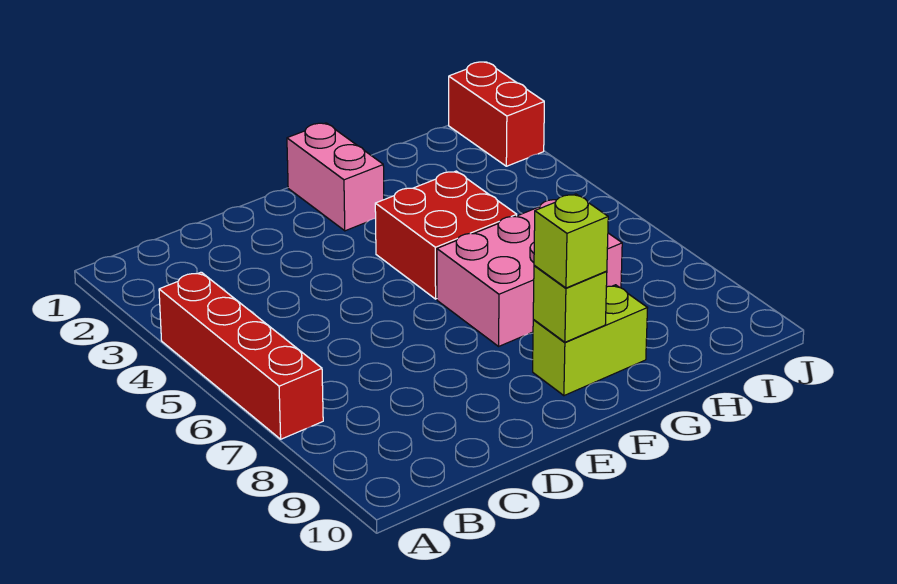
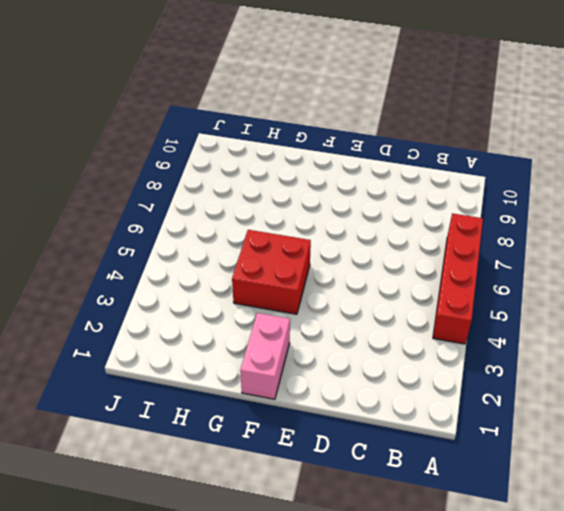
none -> pink 2x3 brick [437,200,622,346]
none -> lime 1x2 brick [533,285,647,396]

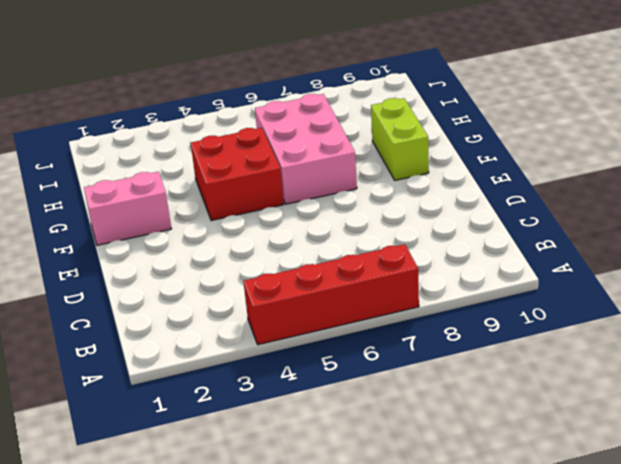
none -> red 1x2 brick [449,62,544,166]
none -> lime 1x1 brick [533,266,607,342]

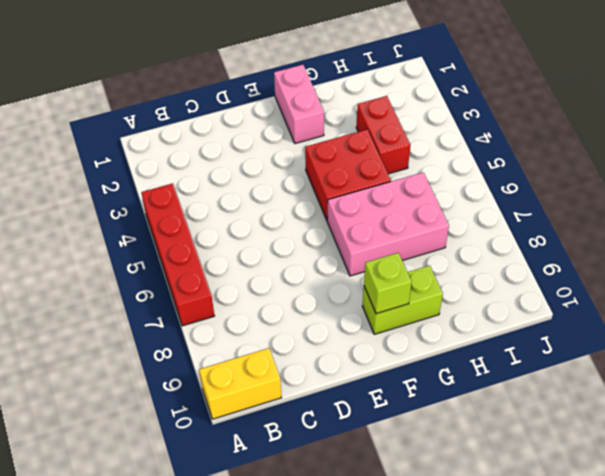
yellow 1x2 brick [199,348,281,419] -> none
red 1x2 brick [356,96,410,174] -> red 1x2 brick moved to [449,62,544,166]
none -> lime 1x1 brick [534,194,608,288]

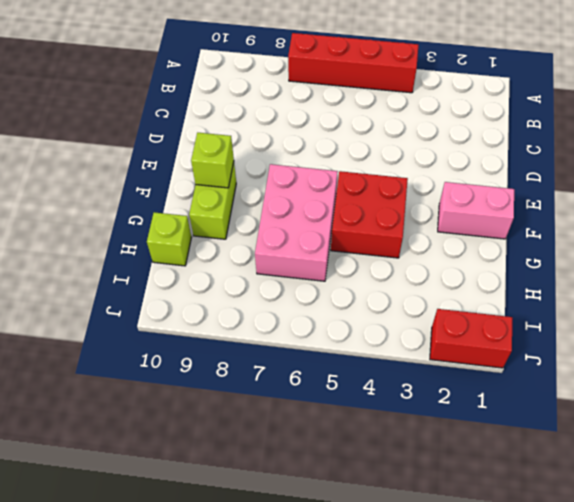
lime 1x1 brick [147,212,192,266] -> lime 1x1 brick moved to [534,194,608,288]

